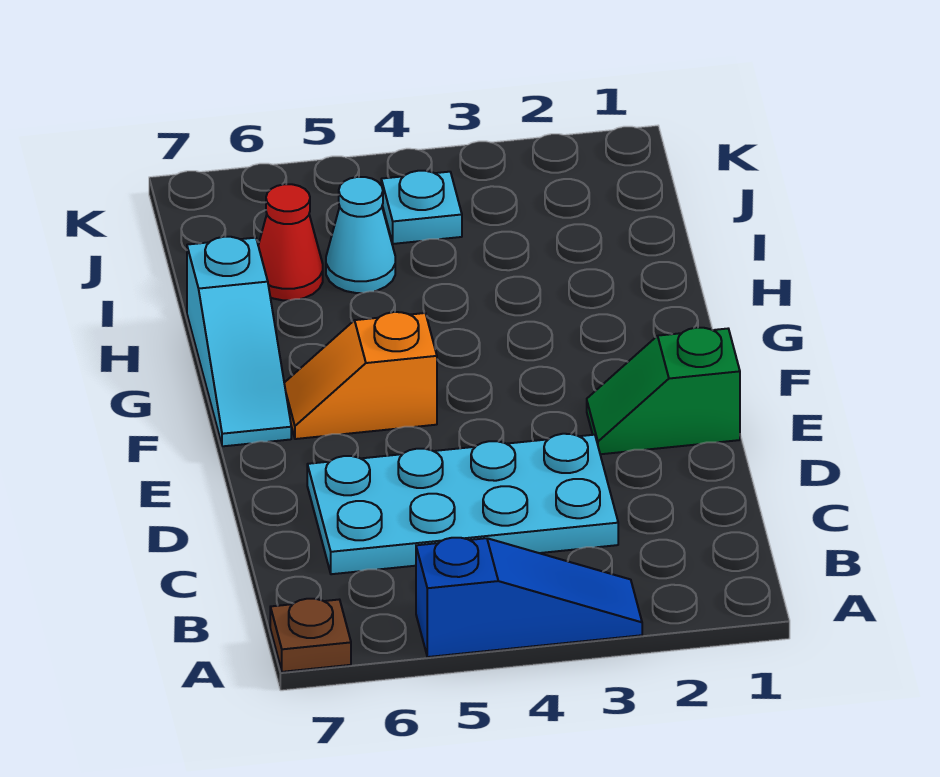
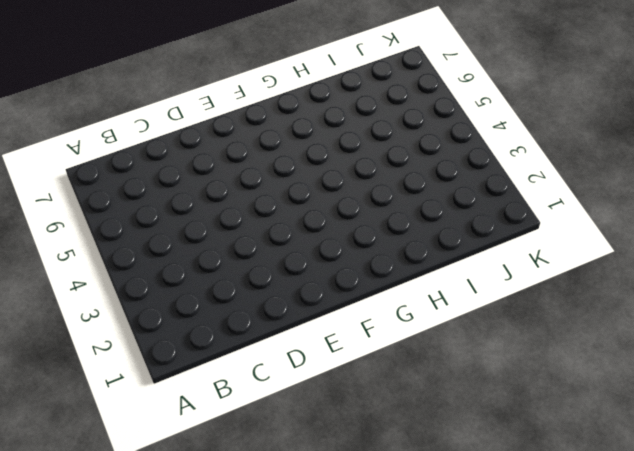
none -> blue 1x3 slope [416,538,642,657]
none -> brown 1x1 plate [270,599,351,672]

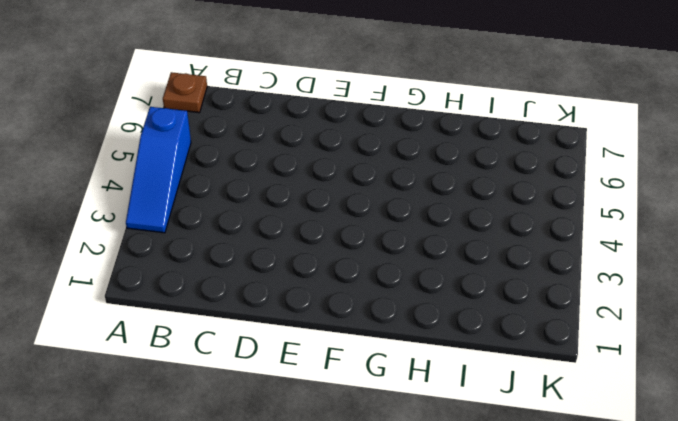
none -> cyan 2x4 plate [307,434,618,574]
none -> green 1x2 slope [587,328,740,454]

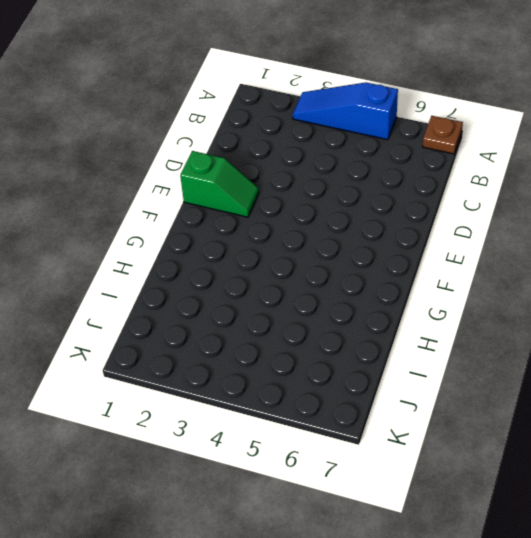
none -> cyan 2x4 plate [307,434,618,574]
none -> orange 1x2 slope [284,312,437,439]

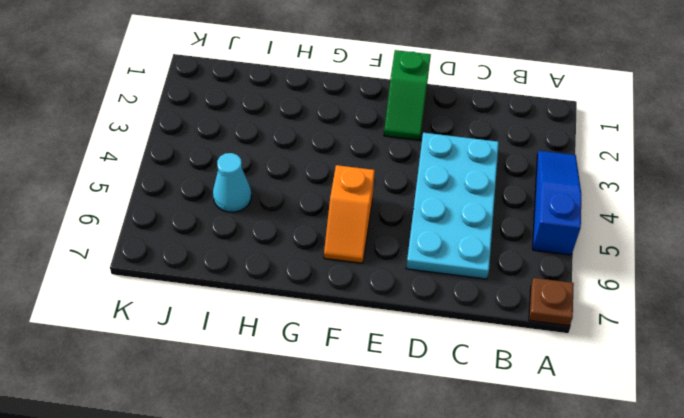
none -> cyan 1x3 slope [187,237,291,446]
none -> red 1x1 cone [258,184,323,300]

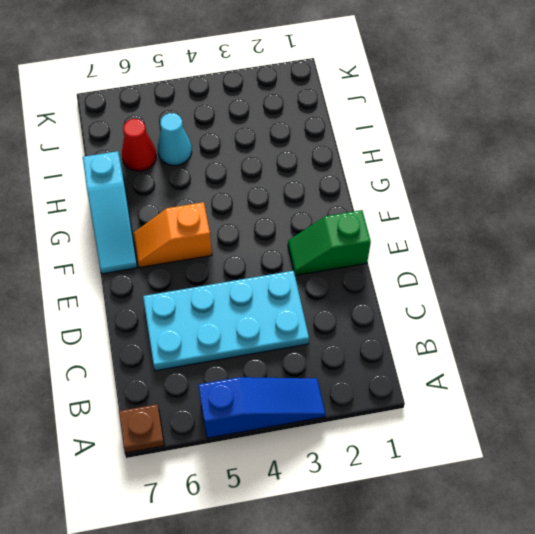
none -> cyan 1x1 plate [381,171,462,244]

